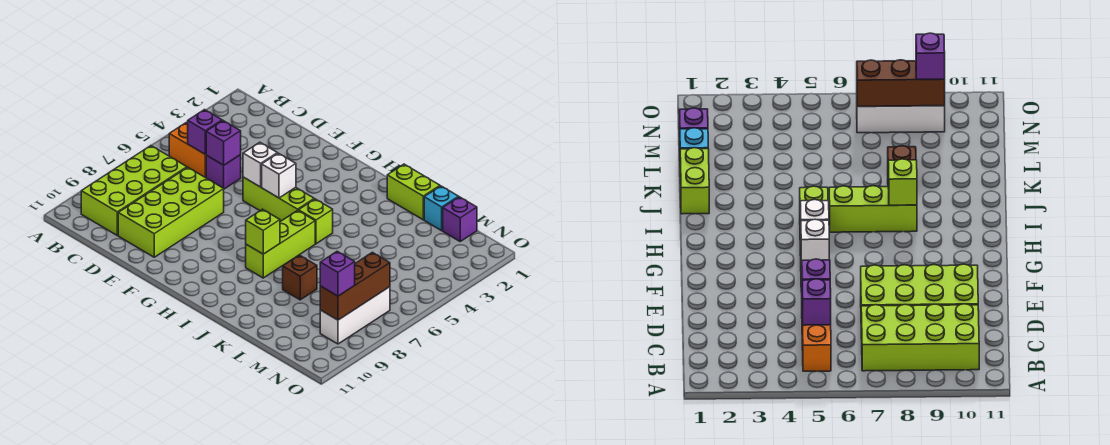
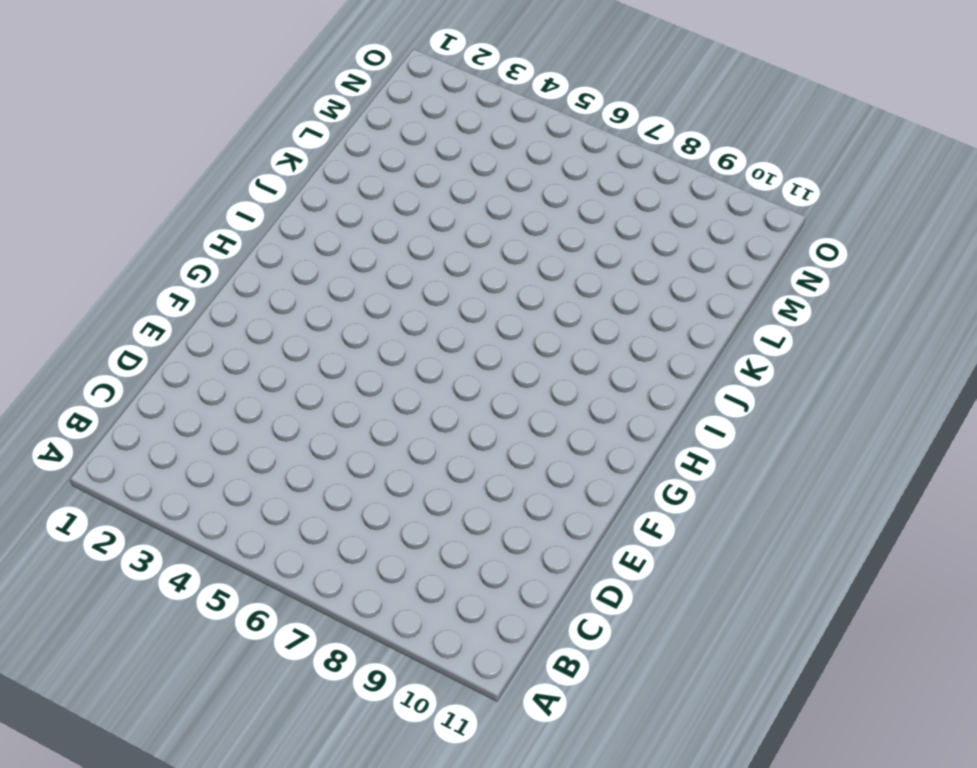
none -> orange 1x2 brick [169,123,206,178]
none -> lime 2x4 brick [81,146,187,235]
none -> purple 1x1 brick [206,155,241,189]

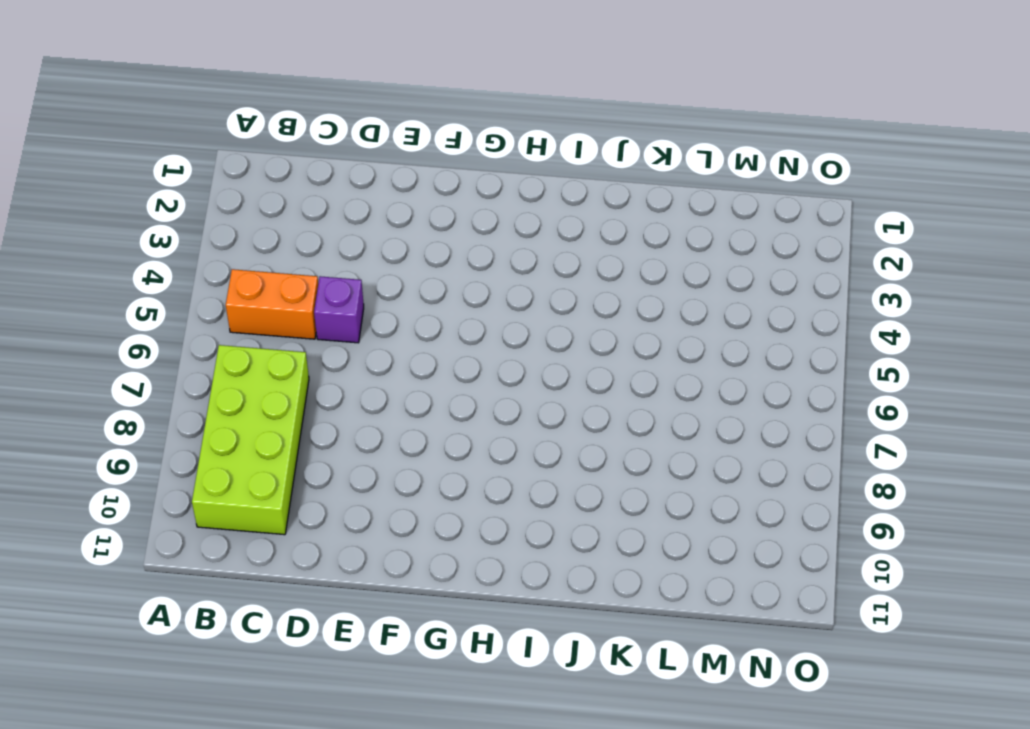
none -> lime 2x4 brick [118,167,224,257]
none -> lime 1x3 brick [243,177,314,221]
none -> lime 1x1 brick [298,199,333,244]

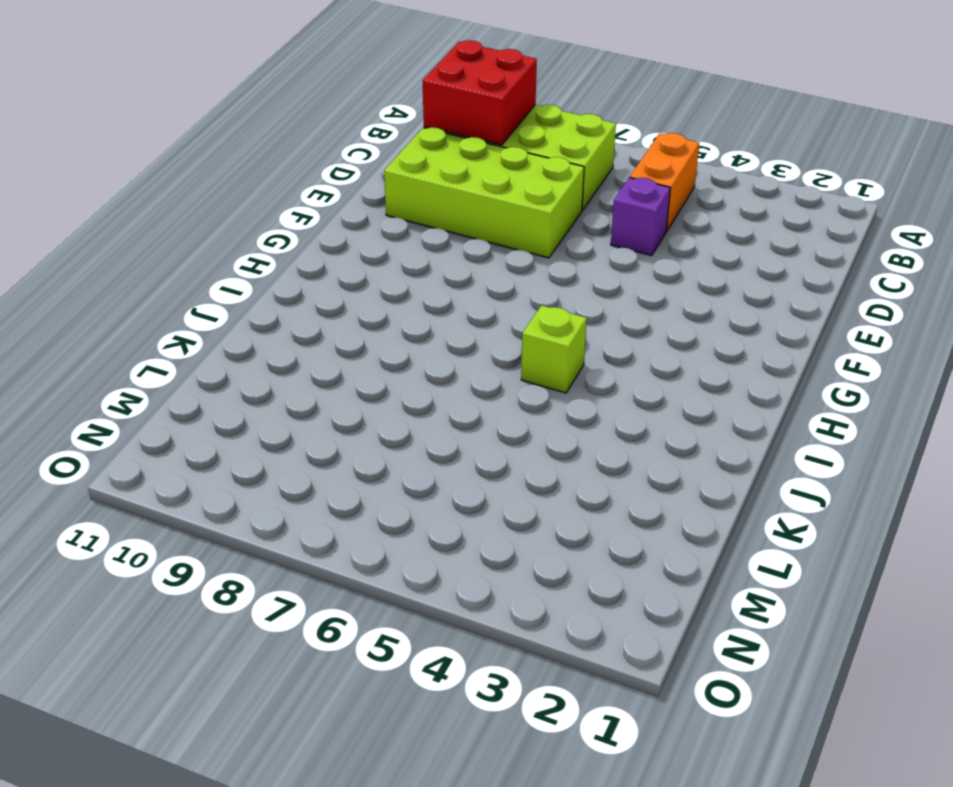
red 2x2 brick [423,40,537,145] -> none
none -> lime 1x3 brick [243,177,314,221]
none -> lime 1x3 brick [246,210,315,278]
none -> lime 1x2 brick [387,164,440,220]

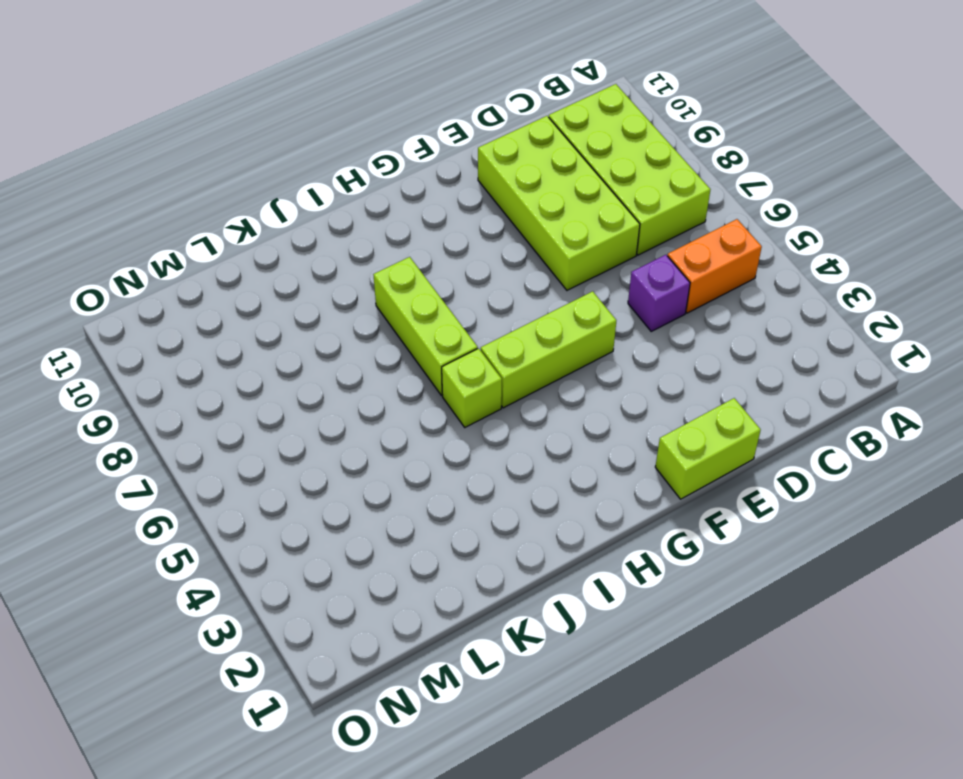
lime 1x2 brick [655,398,761,499] -> lime 1x2 brick moved to [387,164,440,220]
none -> brown 1x1 brick [283,255,317,300]
none -> cyan 1x1 brick [424,186,459,231]
none -> purple 1x1 brick [443,197,477,241]

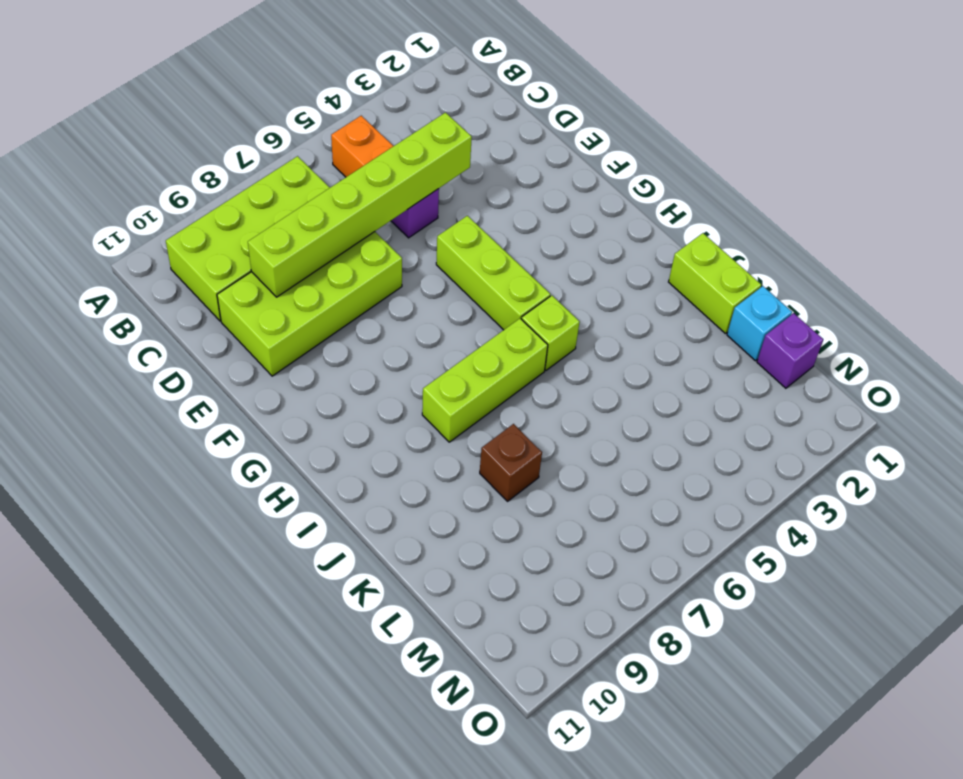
lime 1x6 brick [248,113,472,297] -> purple 1x1 brick [206,121,241,165]
none -> white 1x3 brick [320,287,390,344]
none -> purple 1x1 brick [188,110,222,154]
none -> white 1x1 brick [243,142,277,187]

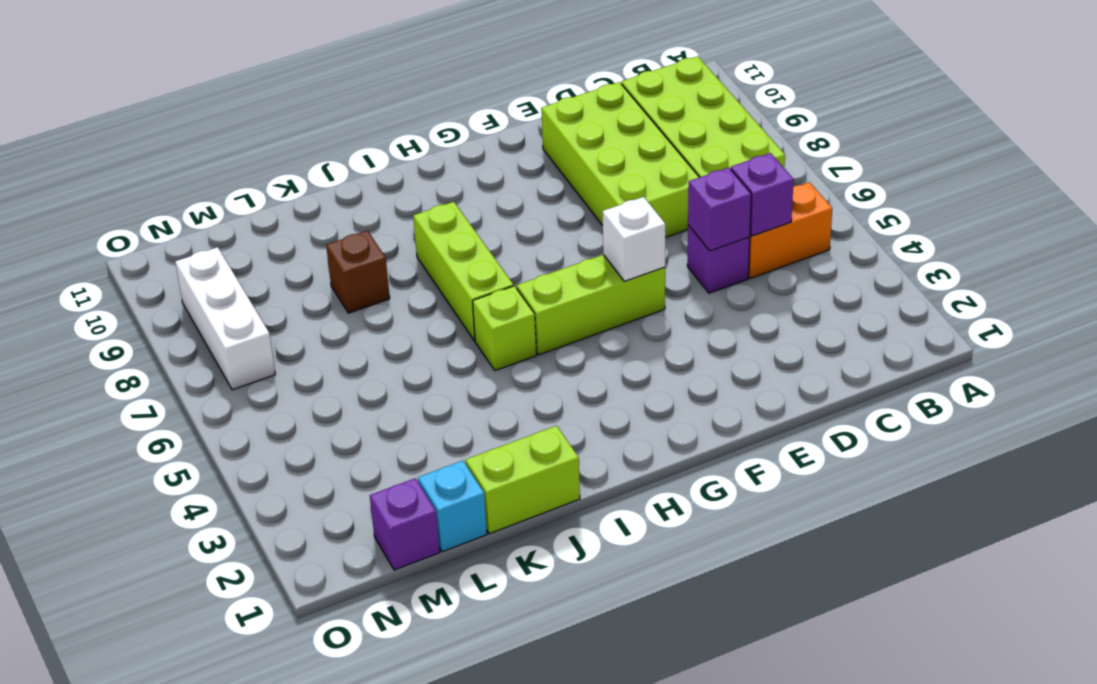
none -> white 1x1 brick [262,153,296,198]
none -> lime 1x1 brick [246,209,280,254]
none -> brown 1x3 brick [320,252,390,320]

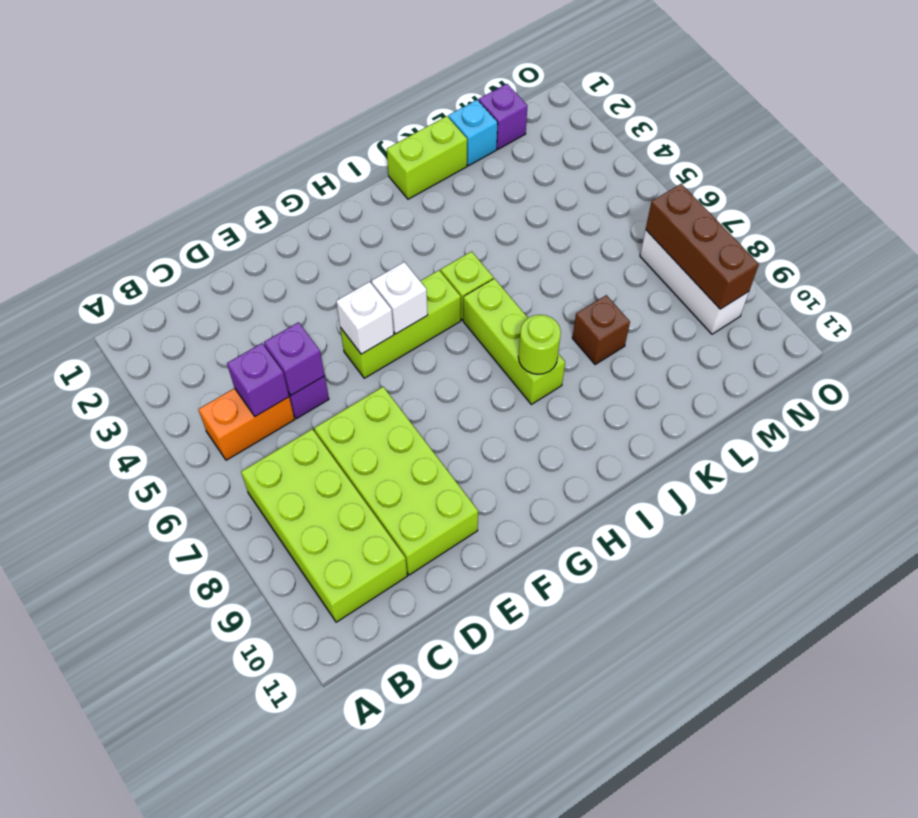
lime 1x1 round brick [518,315,561,374] -> lime 1x1 brick [246,209,280,254]
none -> purple 1x1 brick [320,251,355,296]

